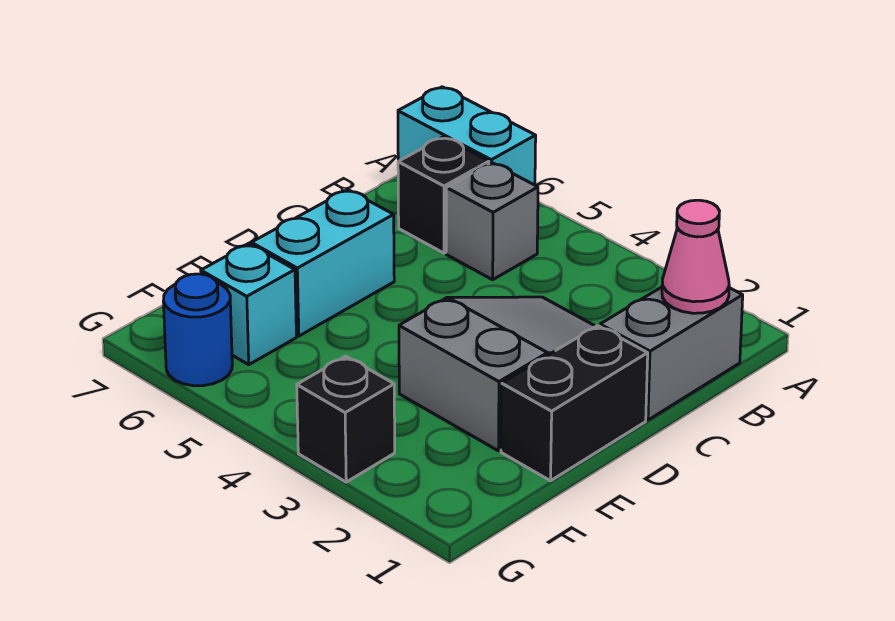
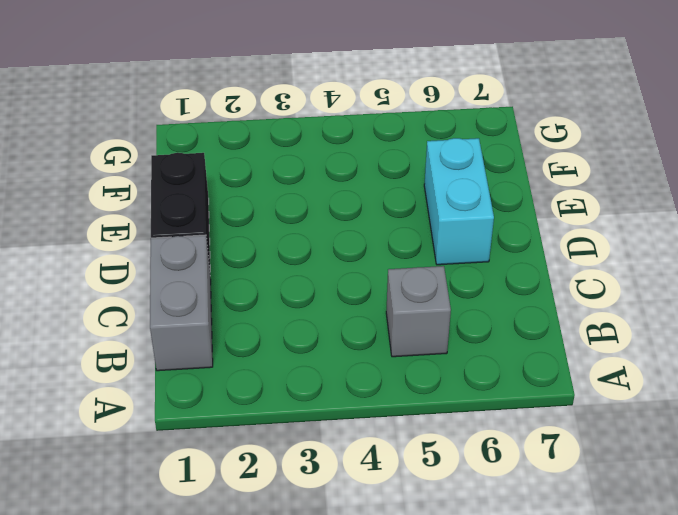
none -> cyan 1x2 brick [398,87,536,185]
none -> black 1x1 brick [398,137,489,253]

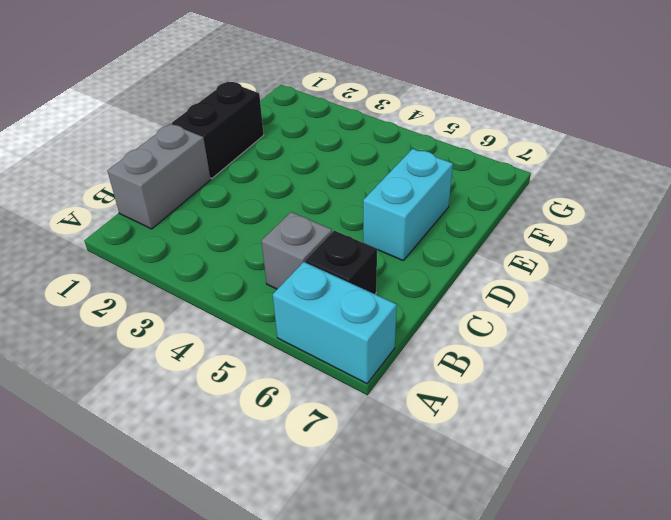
none -> grey 2x3 slope [399,297,596,451]
none -> cyan 1x1 brick [201,244,296,364]

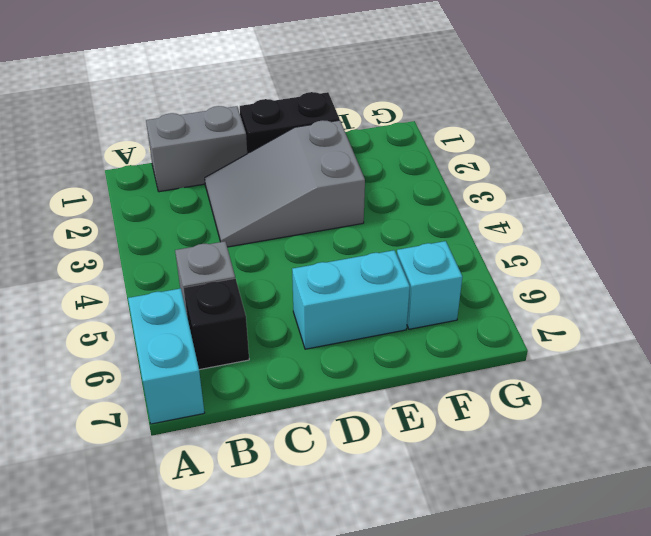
none -> black 1x1 brick [297,356,395,482]
none -> blue 1x1 round brick [163,274,232,386]

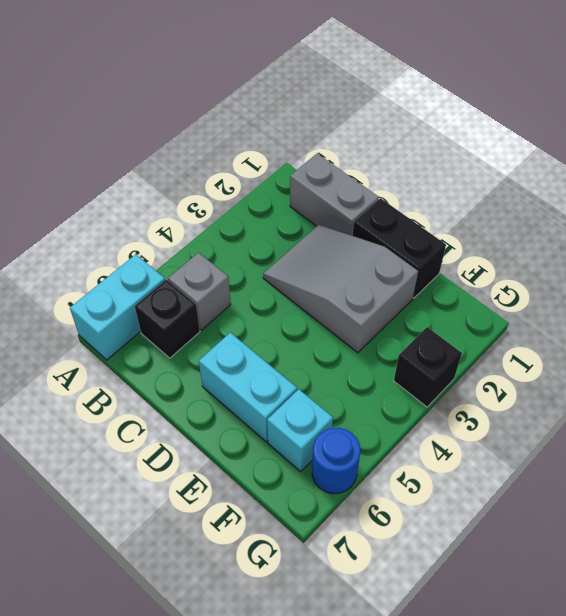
none -> pink 1x1 cone [662,200,729,313]

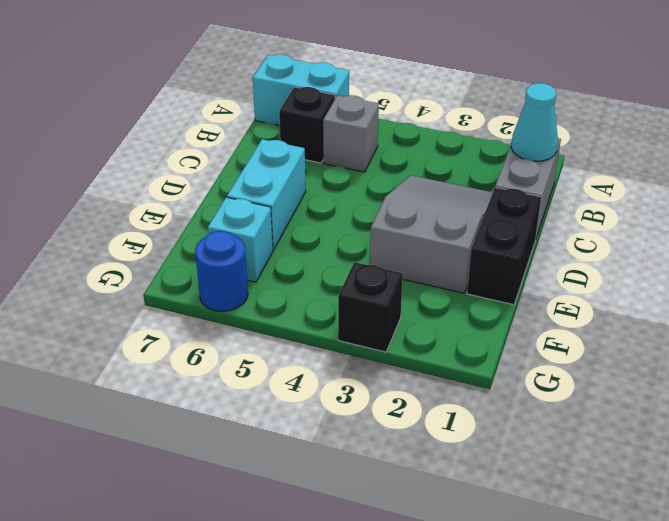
cyan 1x1 cone [511,83,558,161] -> pink 1x1 cone [662,200,729,313]

